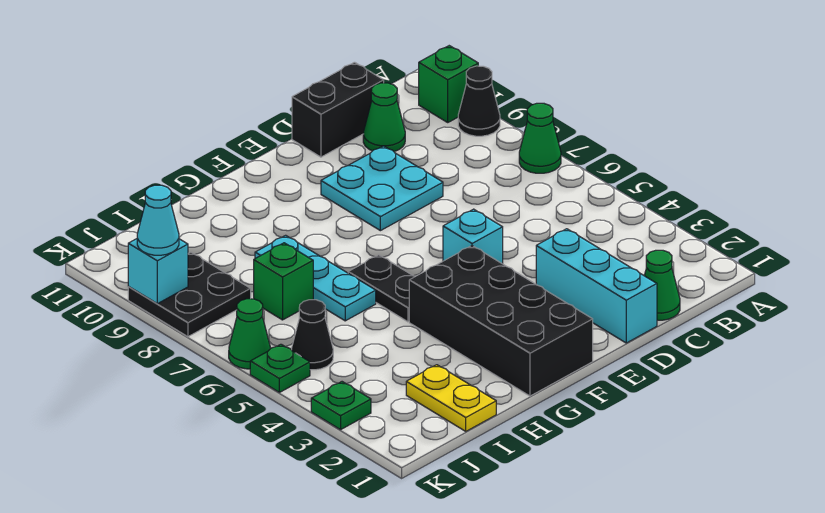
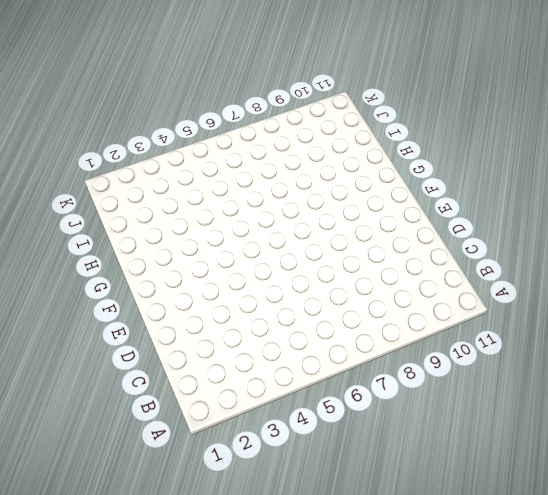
none -> green 1x1 cone [519,103,561,173]
none -> black 1x1 cone [458,66,500,136]
none -> green 1x1 brick [419,46,478,122]

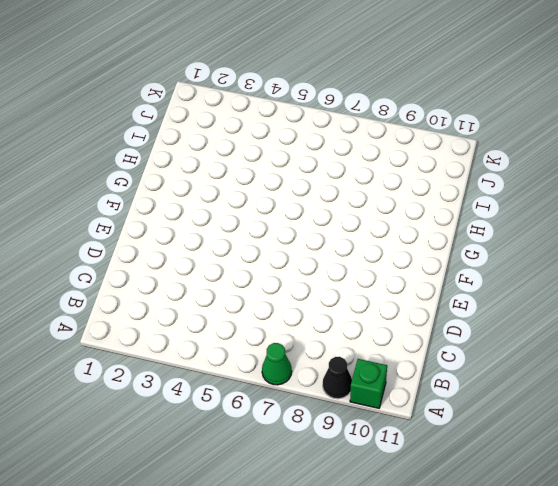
none -> green 1x1 cone [644,250,680,320]
none -> green 1x1 cone [363,83,405,152]
none -> black 1x2 brick [292,62,384,157]

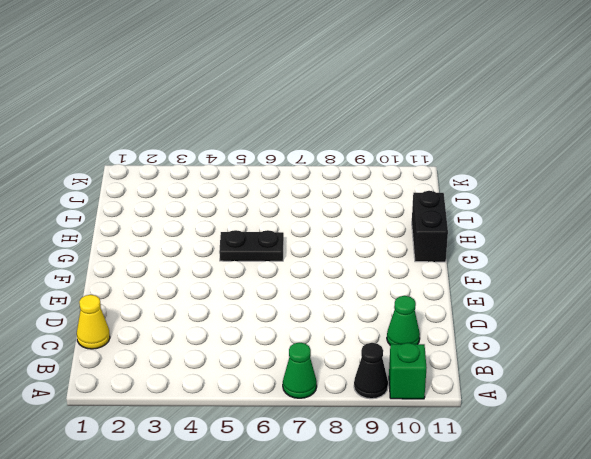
yellow 1x1 cone [77,295,110,349] -> green 1x1 cone [644,250,680,320]
black 1x2 brick [412,191,448,262] -> black 1x2 brick moved to [292,62,384,157]
none -> cyan 1x3 brick [536,229,657,343]
none -> cyan 2x2 plate [321,146,443,231]
none -> cyan 1x1 brick [443,209,503,264]

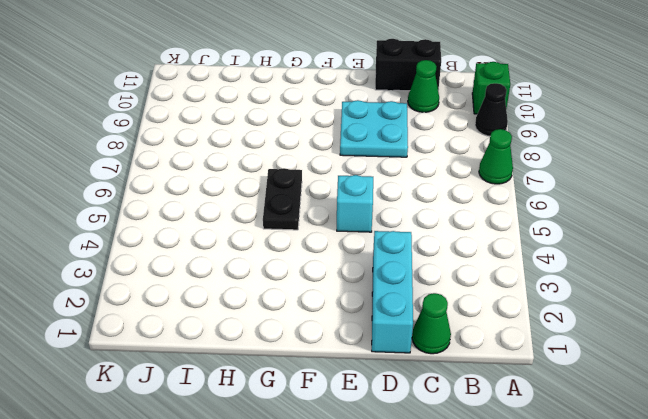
none -> black 2x4 brick [409,246,593,396]
none -> cyan 1x3 plate [255,235,376,321]
none -> yellow 1x2 plate [406,365,496,431]

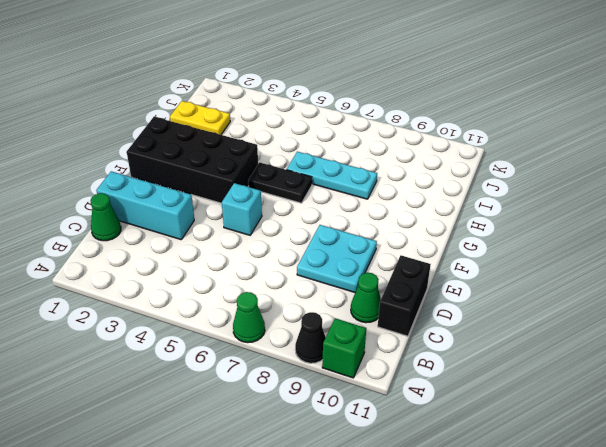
none -> green 1x1 brick [254,243,313,320]
none -> black 1x1 cone [292,300,333,370]
none -> black 2x2 plate [128,252,251,337]

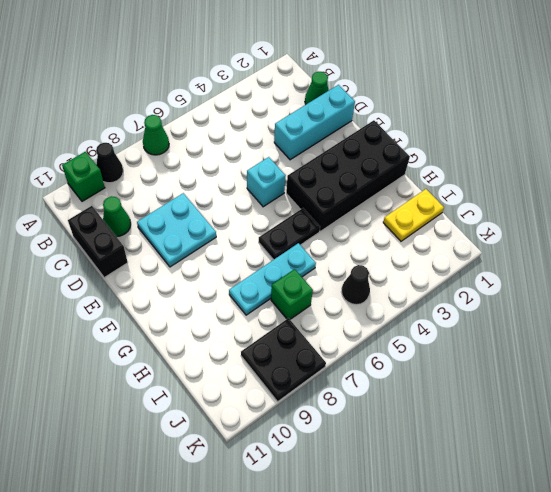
none -> green 1x1 plate [311,382,371,430]
none -> green 1x1 plate [250,344,310,392]
none -> green 1x1 cone [229,299,271,369]

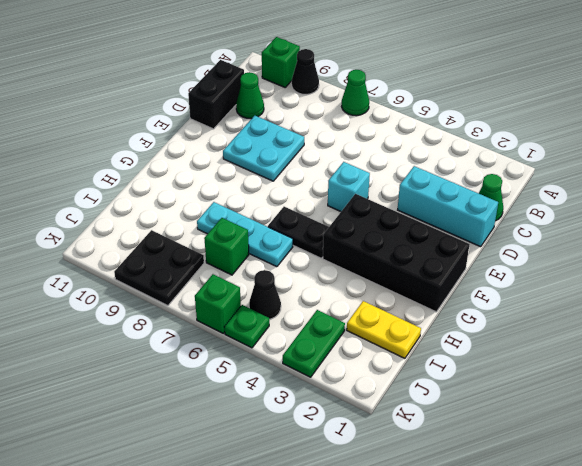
green 1x2 plate [283,310,345,377] -> green 1x1 plate [311,382,371,430]
green 1x1 brick [195,274,241,334] -> green 1x1 cone [229,299,271,369]
none -> cyan 1x1 brick [128,239,188,304]
none -> cyan 1x1 cone [137,185,179,255]

